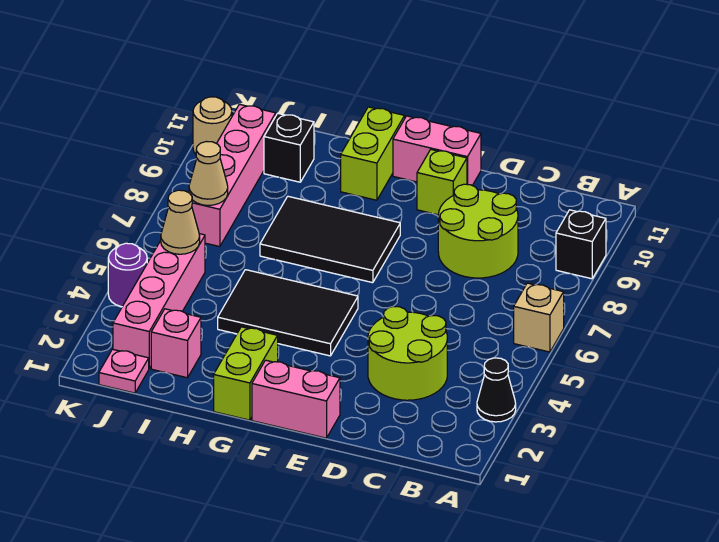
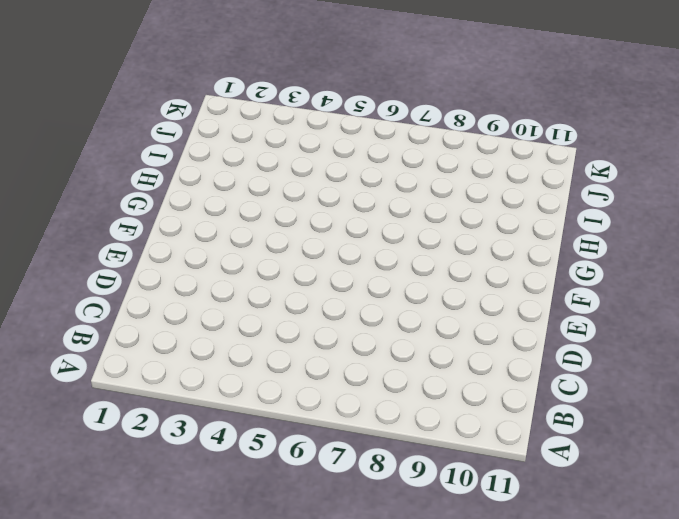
none -> black 1x1 cone [477,358,516,422]
none -> tan 1x1 brick [514,283,564,352]
none -> black 1x1 brick [556,210,606,279]

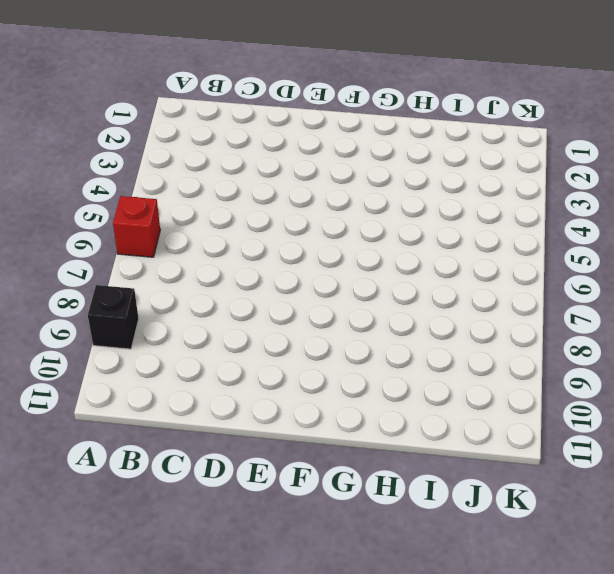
red 1x1 brick [113,196,160,257] -> tan 1x1 brick [514,283,564,352]
none -> black 1x1 cone [477,358,516,422]
none -> lime 2x2 round brick [368,306,447,400]
none -> lime 2x2 round brick [438,184,518,278]

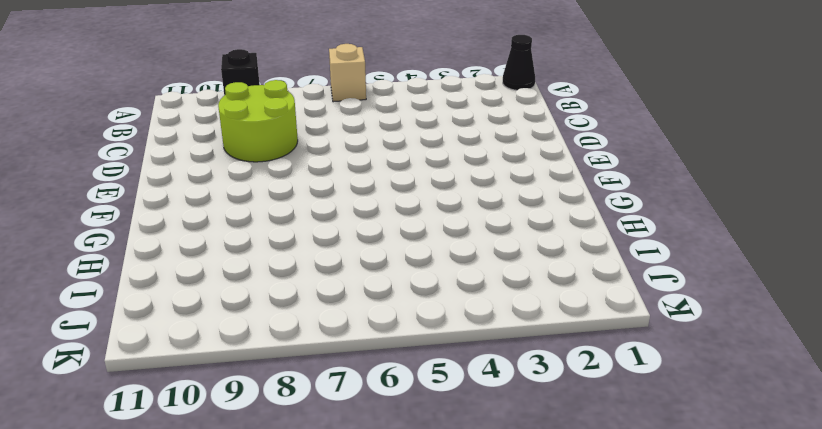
black 1x1 cone [503,35,535,90] -> black 1x1 cone moved to [477,358,516,422]
none -> lime 2x2 round brick [368,306,447,400]
none -> pink 1x2 brick [252,360,340,438]
none -> lime 1x1 brick [417,150,467,215]

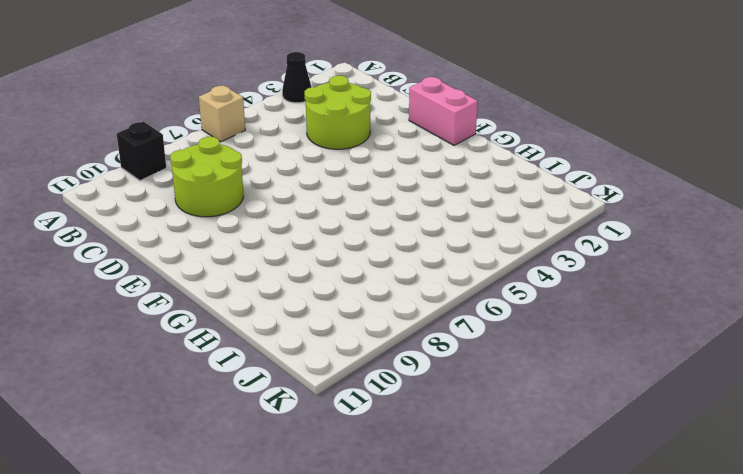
none -> lime 1x1 brick [417,150,467,215]
none -> pink 1x2 brick [393,116,481,185]
none -> black 2x3 tile [218,270,358,356]

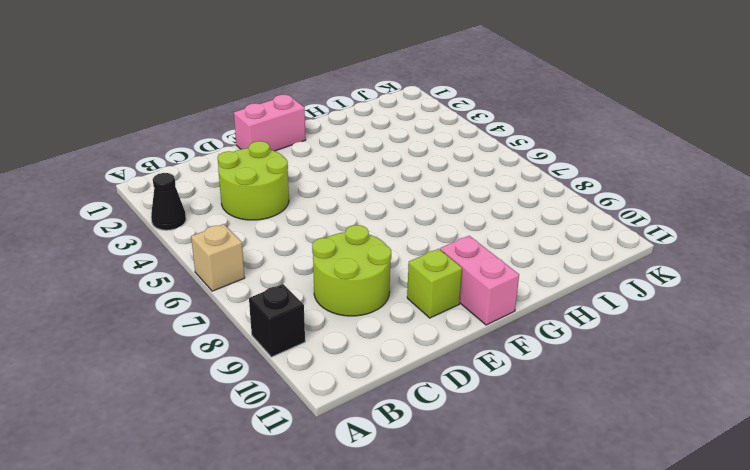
pink 1x2 brick [440,236,519,325] -> pink 1x2 brick turned to [393,116,481,185]
none -> black 2x3 tile [218,270,358,356]
none -> black 2x3 tile [260,196,400,283]
none -> lime 1x2 brick [214,327,278,420]

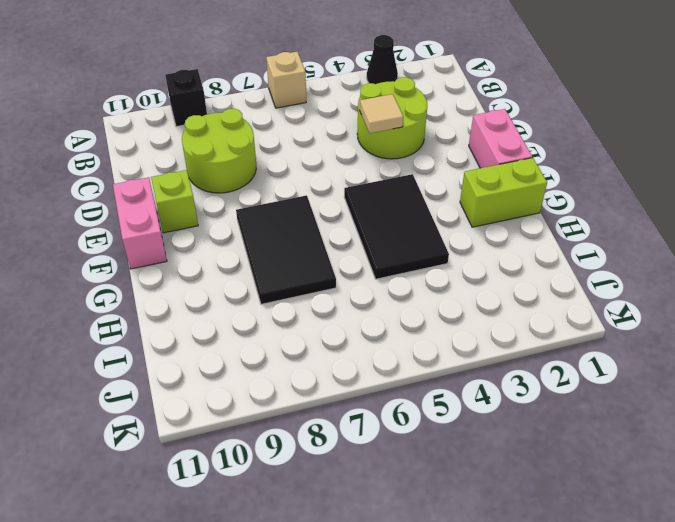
tan 1x1 tile [360,94,403,133] -> none
none -> lime 1x2 brick [341,107,405,200]
none -> pink 1x1 brick [151,309,201,378]
none -> black 1x1 brick [264,113,314,182]

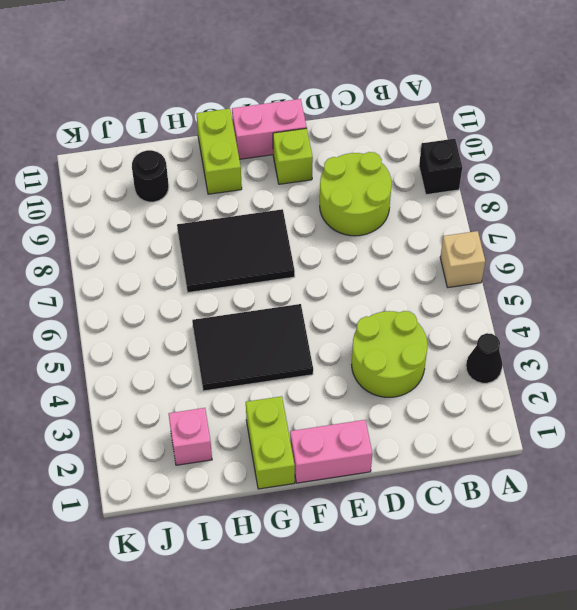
black 1x1 round brick [132,150,169,202] -> black 1x1 brick [264,113,314,182]
none -> pink 1x1 plate [99,349,149,393]
none -> pink 1x4 brick [113,234,205,368]
none -> pink 1x4 brick [188,104,276,247]

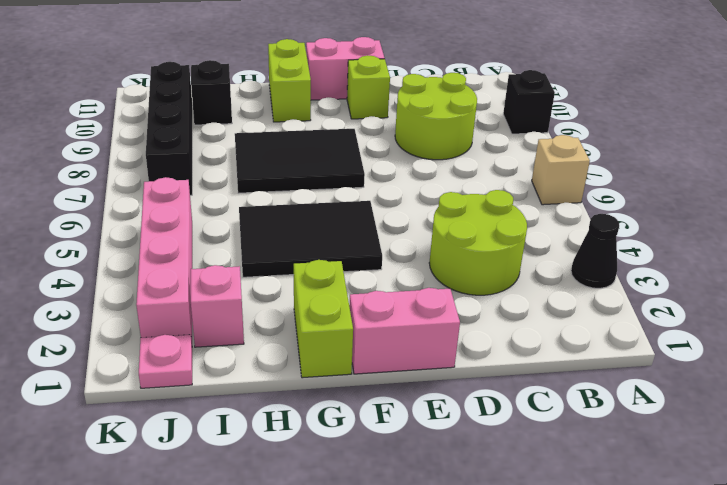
black 1x4 brick [146,62,192,195] -> pink 1x4 brick [188,104,276,247]
none -> purple 1x1 round brick [108,243,147,307]
none -> tan 1x1 round brick [193,97,232,154]
none -> tan 1x1 cone [161,190,200,254]

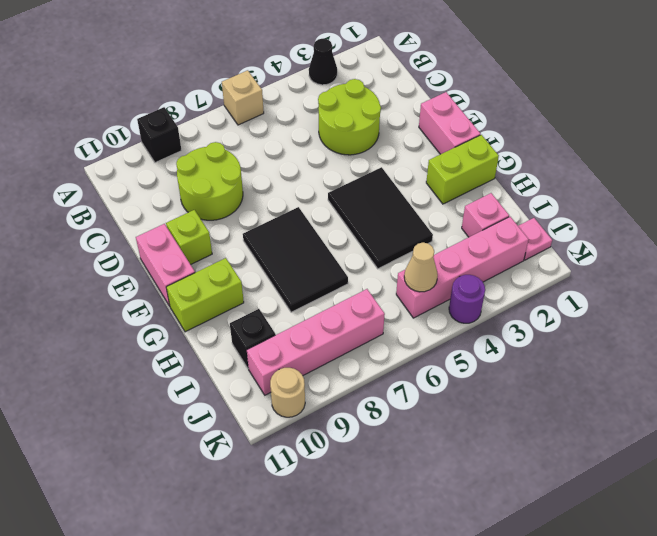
none -> tan 1x1 cone [189,142,228,205]

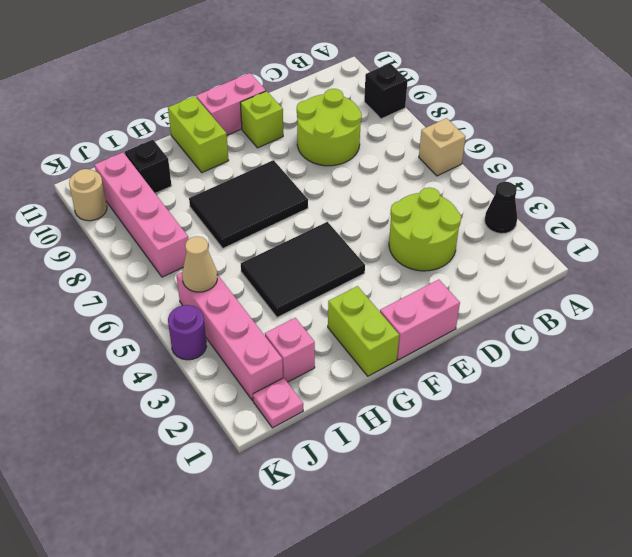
none -> tan 1x1 cone [189,142,228,205]

